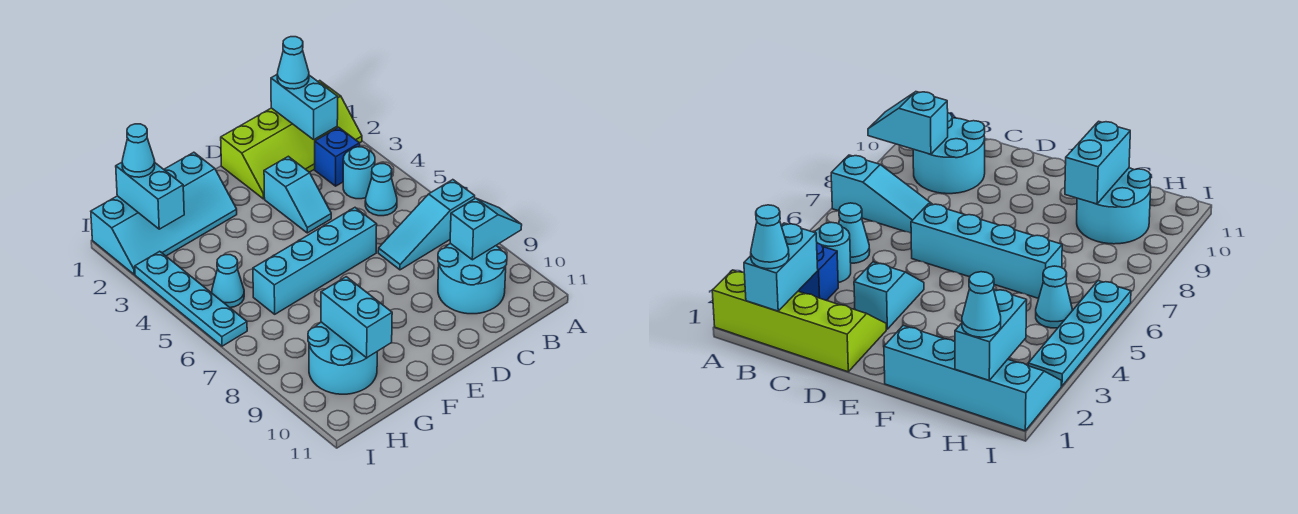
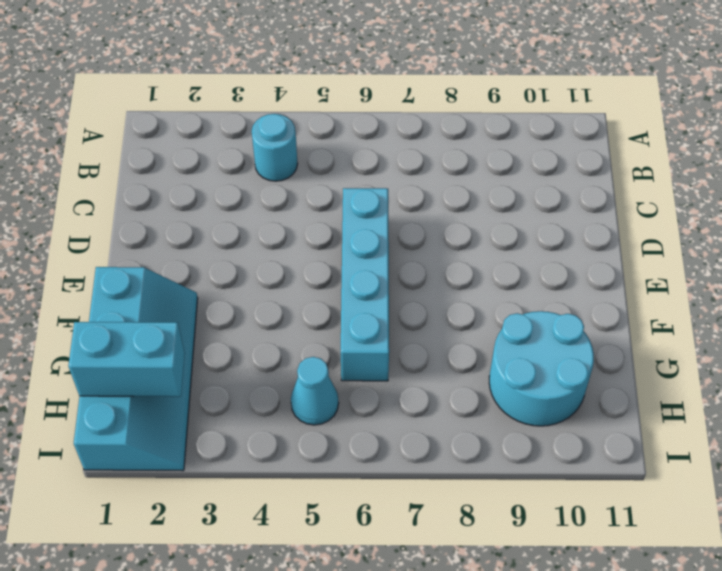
none -> lime 2x4 slope [221,81,362,199]
none -> cyan 1x3 slope [378,180,475,270]
none -> blue 1x1 brick [315,127,360,186]

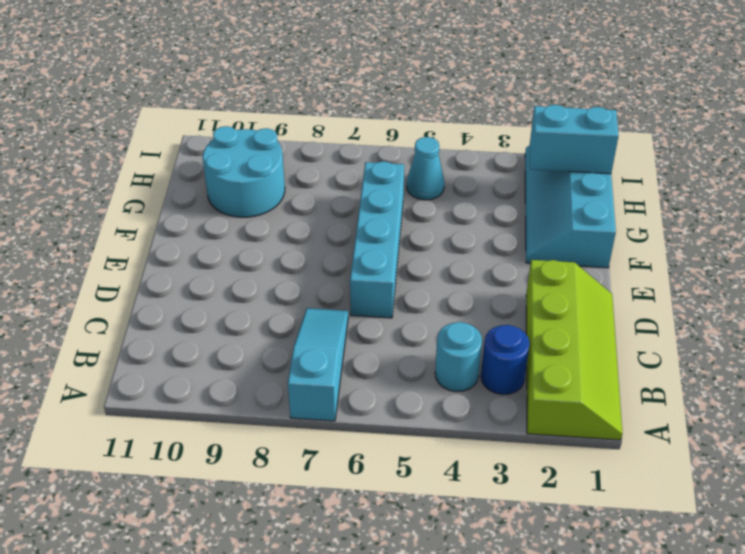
lime 2x4 slope [526,260,622,440] -> lime 2x4 slope turned to [221,81,362,199]
blue 1x1 round brick [481,325,530,395] -> blue 1x1 brick [315,127,360,186]
none -> cyan 1x1 cone [365,164,397,216]
none -> cyan 2x2 round brick [438,243,507,314]
none -> cyan 1x2 slope [264,156,331,233]

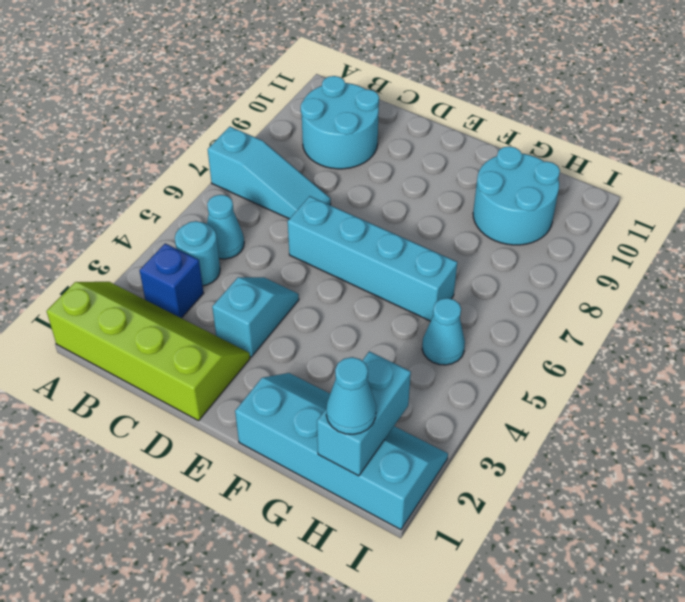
none -> cyan 1x4 plate [135,251,247,346]
none -> cyan 1x2 slope [450,198,522,260]
none -> cyan 1x2 brick [271,75,338,140]

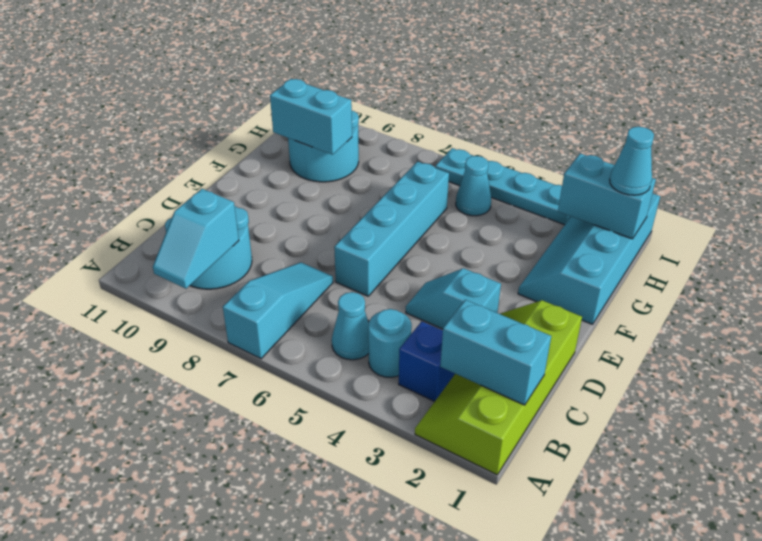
none -> cyan 1x1 cone [277,37,309,89]

